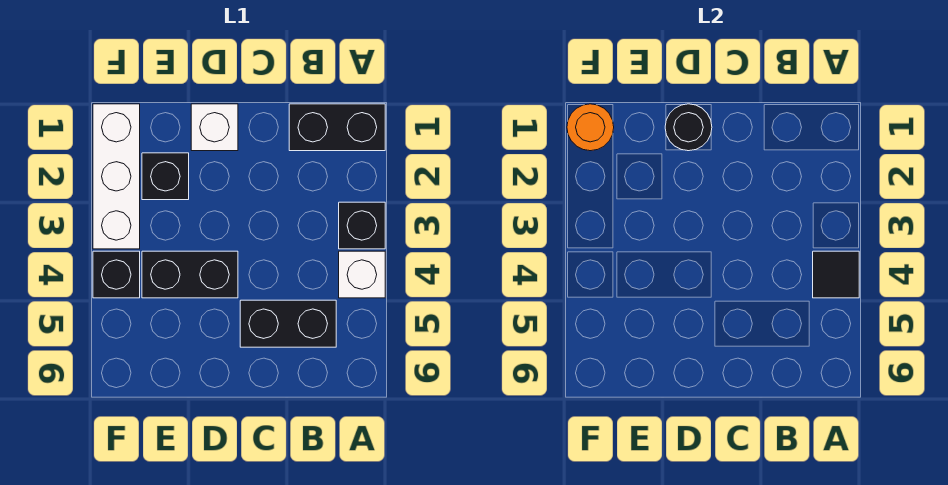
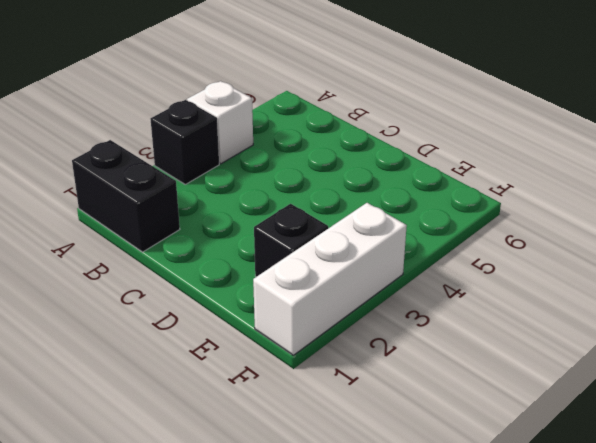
none -> black 1x2 brick [240,300,336,347]
none -> white 1x1 brick [191,104,238,151]
none -> black 1x2 brick [142,251,238,298]

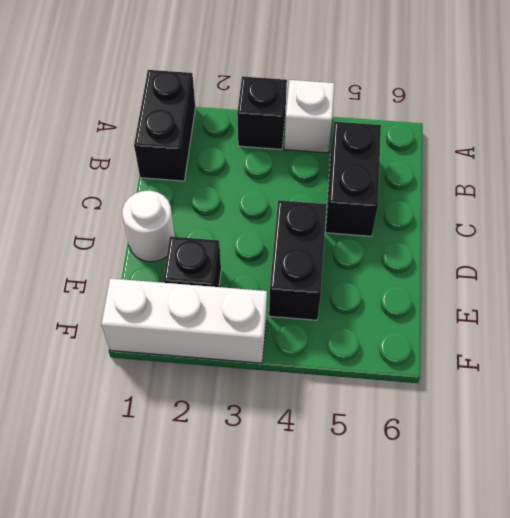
white 1x1 round brick [122,191,175,262] -> white 1x1 brick [191,104,238,151]
none -> black 1x1 brick [93,251,140,298]
none -> black 1x1 tile [813,251,859,298]
none -> black 1x1 round brick [665,104,712,151]

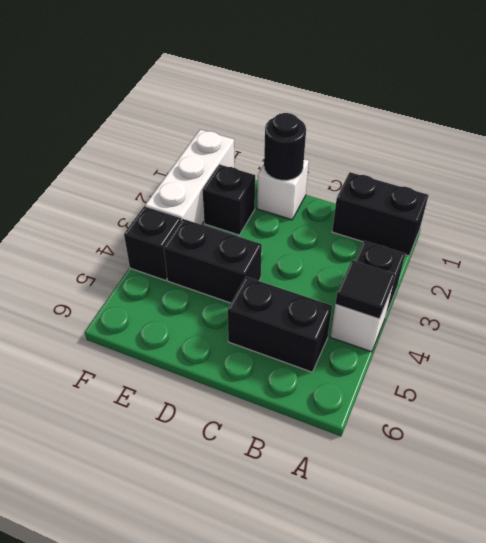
none -> orange 1x1 round brick [567,104,614,151]

